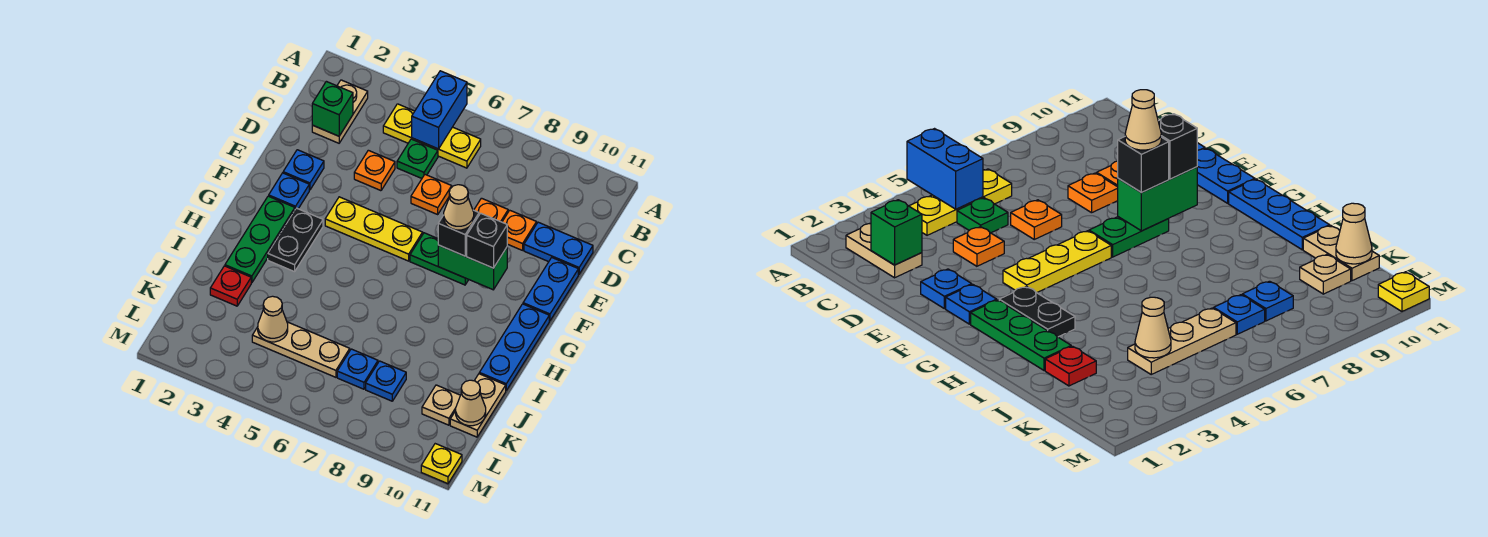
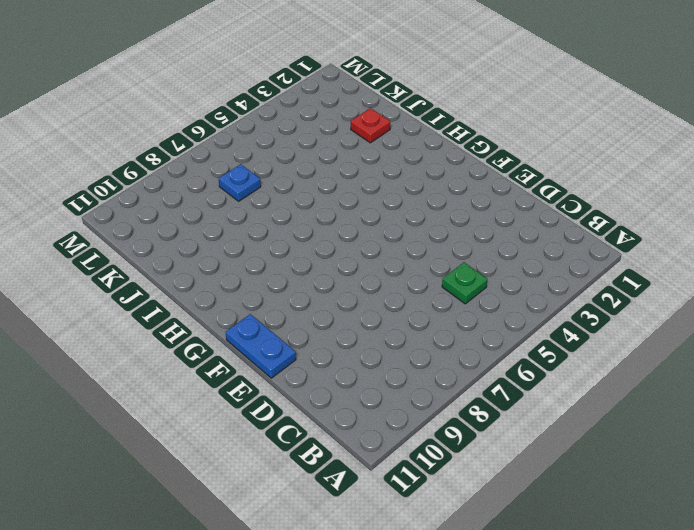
none -> tan 1x2 plate [312,80,368,143]
none -> yellow 1x3 plate [383,104,481,168]
none -> orange 1x1 plate [354,150,395,191]
none -> orange 1x1 plate [411,175,452,214]

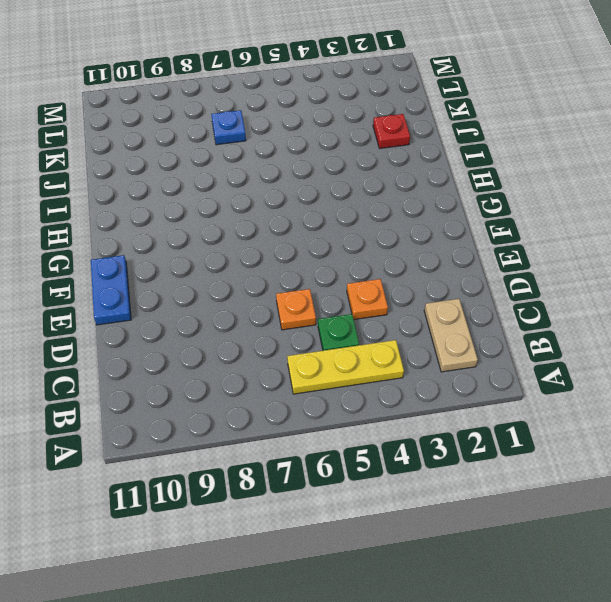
none -> orange 1x1 plate [474,198,508,222]
none -> orange 1x1 plate [502,210,536,250]
none -> blue 1x2 plate [524,222,593,274]
none -> blue 1x1 plate [283,150,324,190]

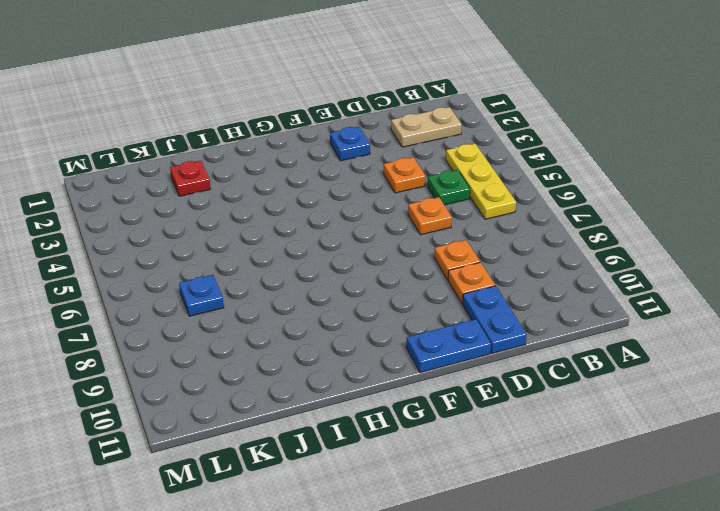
none -> blue 1x1 plate [269,173,309,209]
none -> yellow 1x3 plate [325,197,423,261]
none -> green 1x2 plate [410,233,469,285]
none -> green 1x3 plate [225,196,295,283]

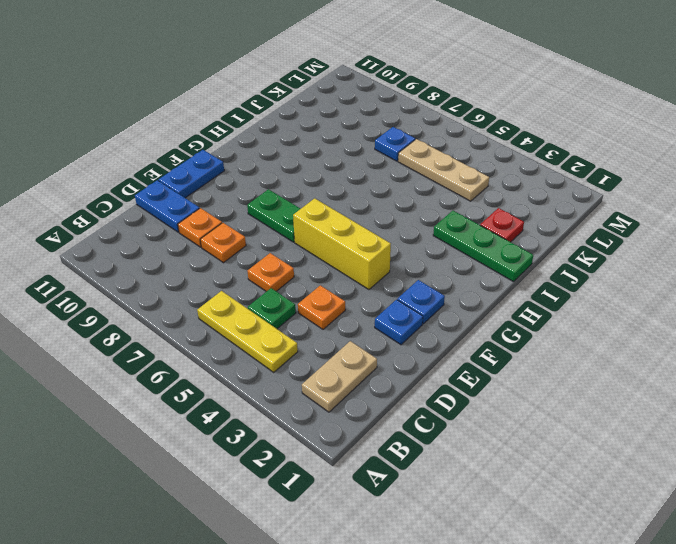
yellow 1x3 brick [293,198,391,290] -> yellow 1x3 plate [325,197,423,261]
green 1x3 plate [433,211,533,282] -> green 1x3 plate turned to [225,196,295,283]
none -> black 1x2 plate [268,208,323,272]
none -> blue 1x3 plate [479,304,549,390]
none -> tan 1x2 plate [450,374,506,437]
none -> blue 1x1 plate [366,361,406,401]

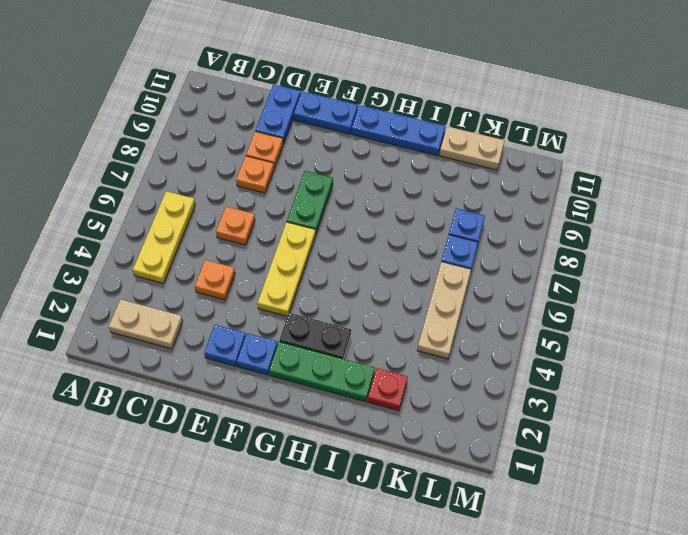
none -> green 1x1 plate [397,139,438,178]
none -> tan 1x1 plate [422,385,460,425]
none -> yellow 1x1 plate [421,444,462,484]
none -> blue 1x2 brick [412,71,467,149]

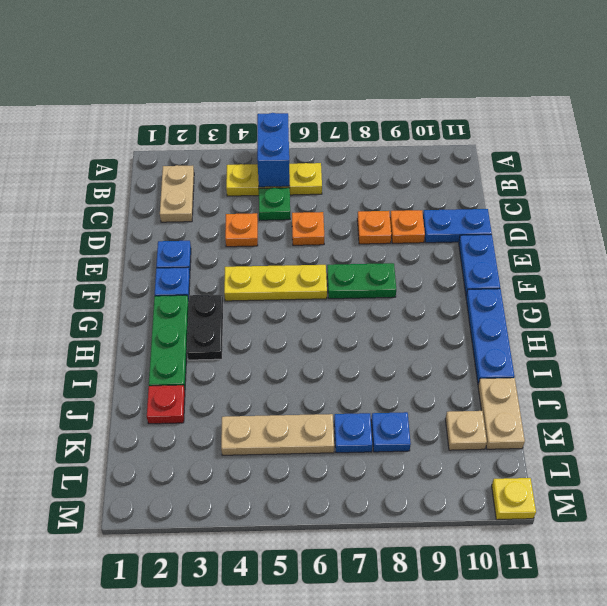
none -> green 1x1 brick [312,81,353,136]
none -> green 1x2 brick [438,245,507,290]
none -> tan 1x1 cone [258,296,288,342]
none -> tan 1x1 cone [456,380,486,426]

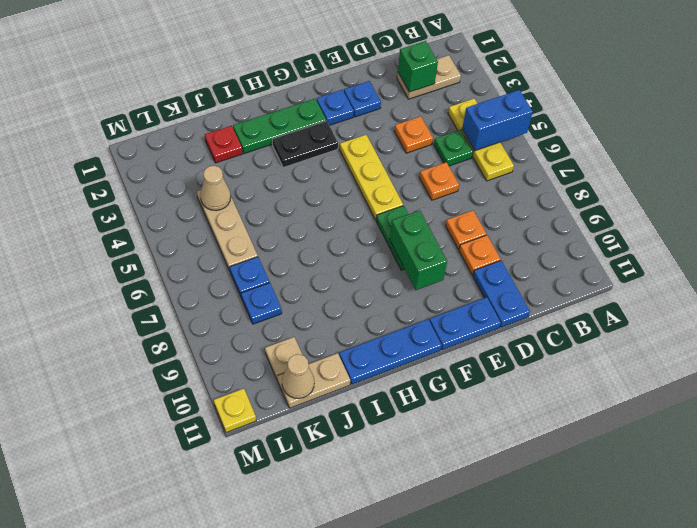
none -> black 1x1 brick [438,210,479,256]
none -> black 1x1 brick [467,213,507,268]
none -> tan 1x1 cone [444,185,474,230]

